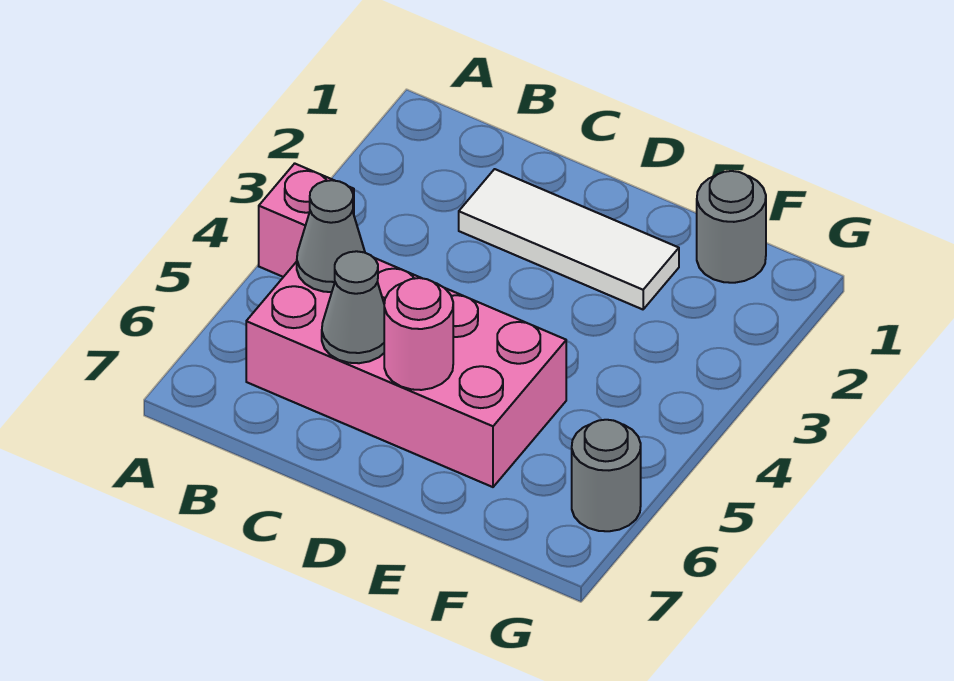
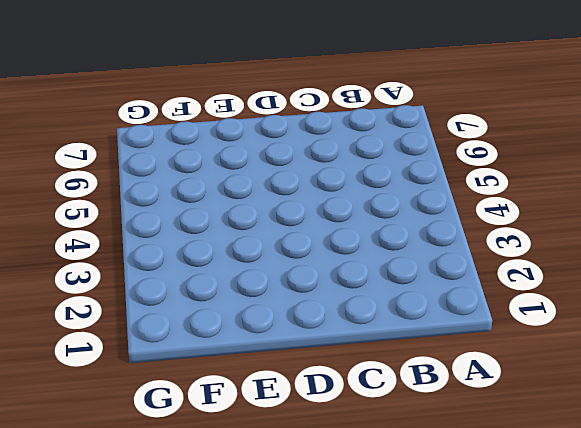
none -> pink 1x1 brick [259,163,354,277]
none -> pink 2x4 brick [246,258,566,487]

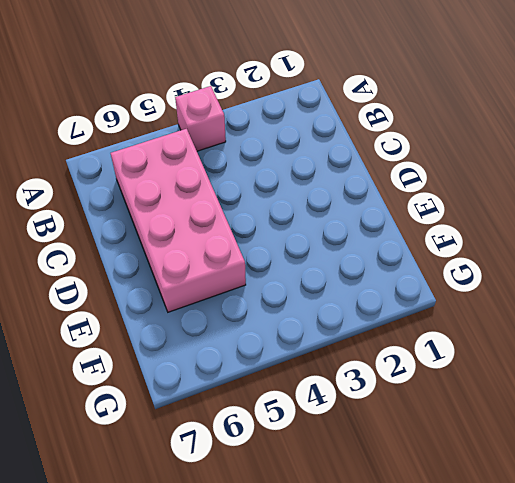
none -> white 1x3 tile [459,169,679,309]
none -> grey 1x1 round brick [697,171,766,283]

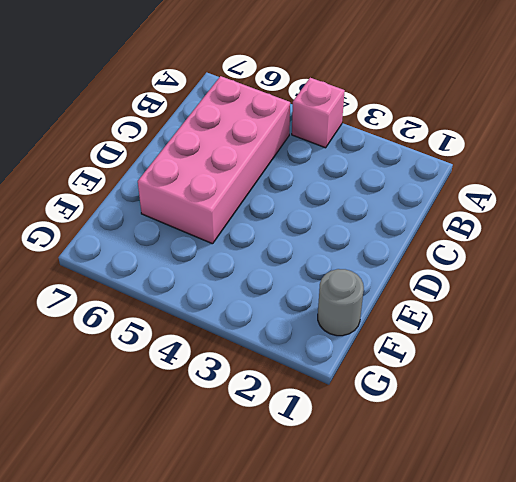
none -> white 1x3 tile [459,169,679,309]
none -> grey 1x1 round brick [572,420,641,531]

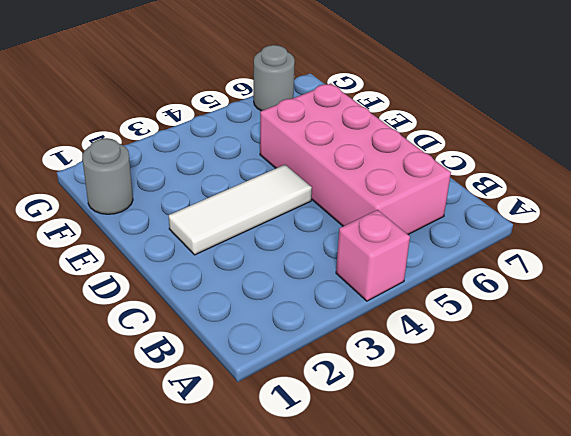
white 1x3 tile [169,165,312,255] -> white 1x3 tile turned to [459,169,679,309]
none -> grey 1x1 cone [297,180,365,292]
none -> grey 1x1 cone [322,251,384,363]

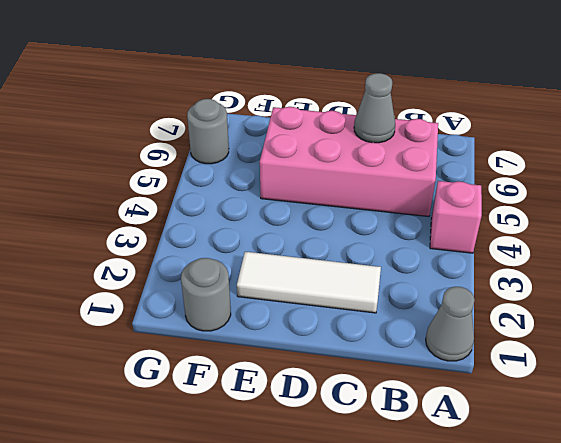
grey 1x1 cone [426,287,475,361] -> grey 1x1 cone moved to [297,180,365,292]
none -> pink 1x1 round brick [384,278,453,390]

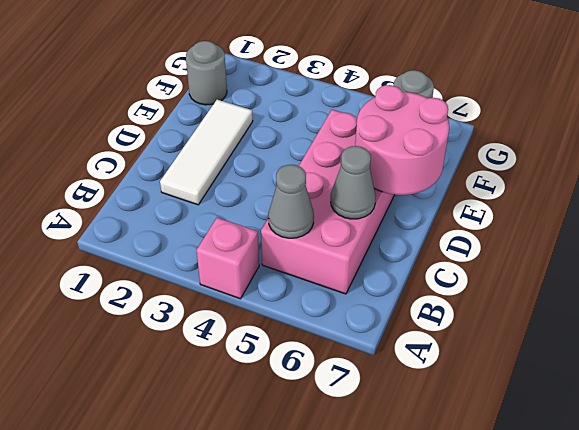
pink 2x2 round brick [355,85,449,195] -> pink 1x1 round brick [384,278,453,390]

